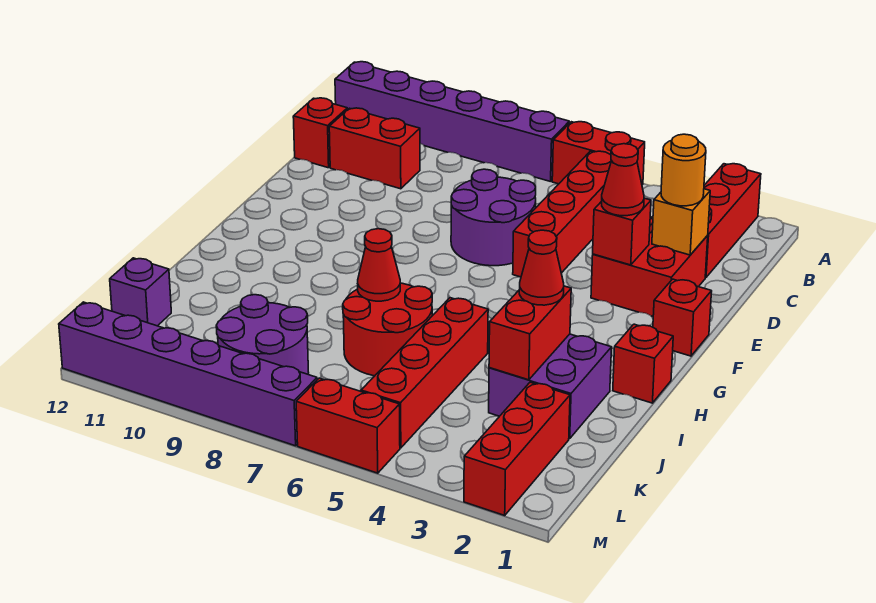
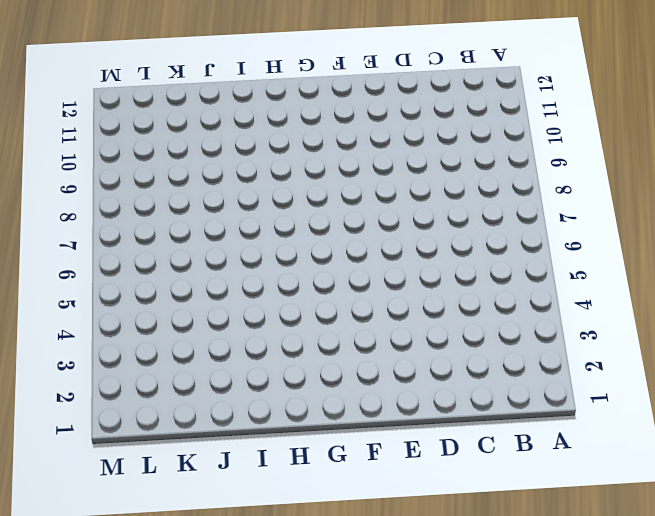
none -> red 1x3 brick [704,164,761,278]
none -> red 1x2 brick [552,122,645,185]
none -> purple 1x6 brick [335,62,569,182]

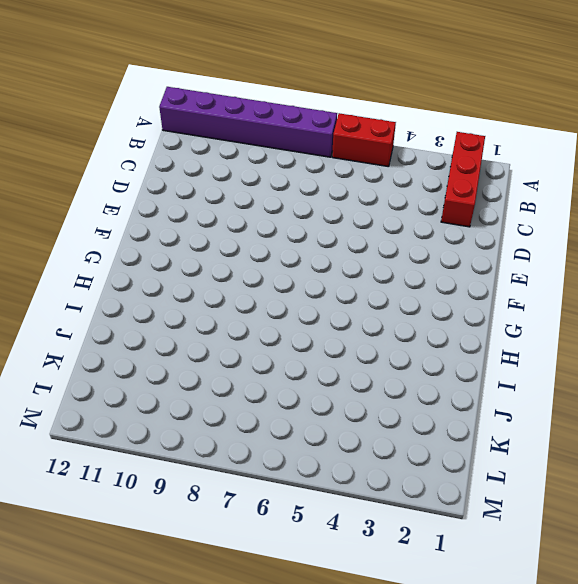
none -> red 1x4 brick [513,151,612,277]
none -> red 1x2 brick [329,108,420,189]
none -> red 1x1 brick [293,98,347,168]

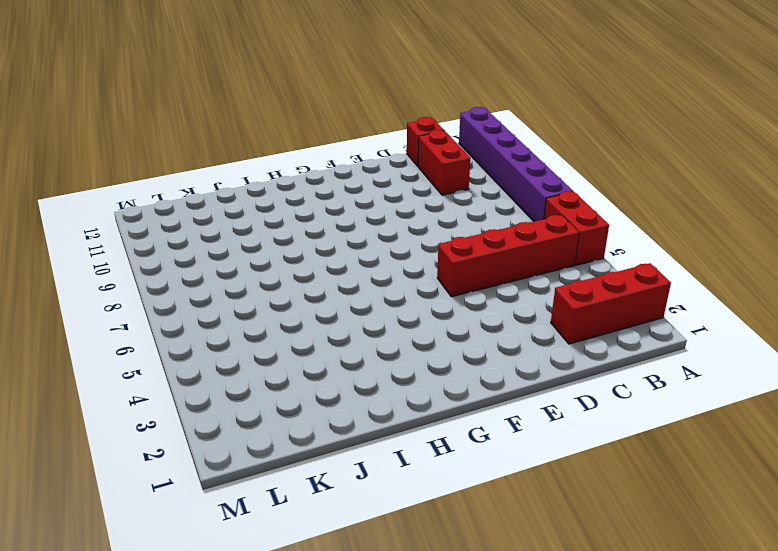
none -> red 2x2 brick [591,217,708,316]
none -> purple 2x2 round brick [451,169,536,266]
none -> red 1x1 brick [653,279,712,356]

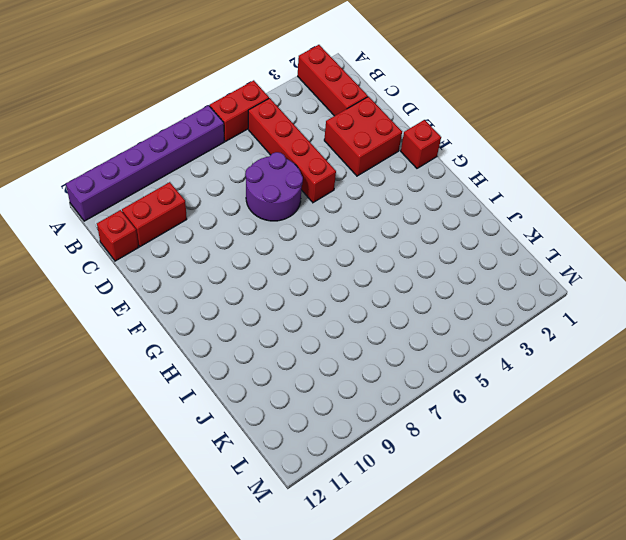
none -> red 1x1 brick [613,324,673,403]
none -> purple 2x2 brick [489,334,612,439]
none -> red 1x4 brick [361,298,488,448]

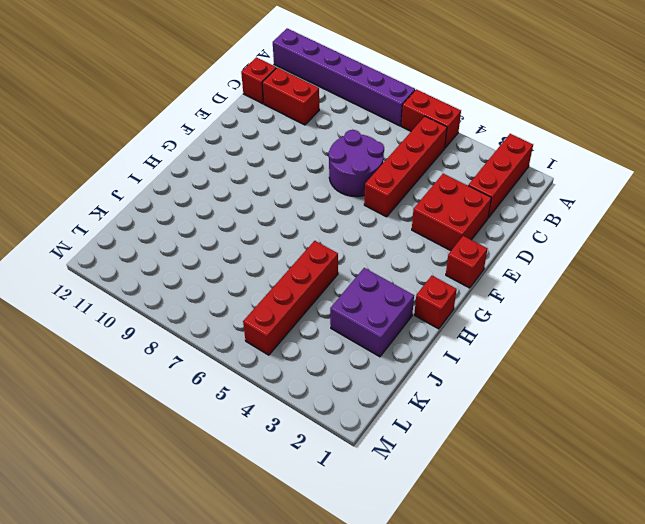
none -> red 2x2 round brick [343,283,432,376]
none -> red 1x3 brick [464,382,570,515]
none -> purple 2x2 round brick [216,295,309,374]

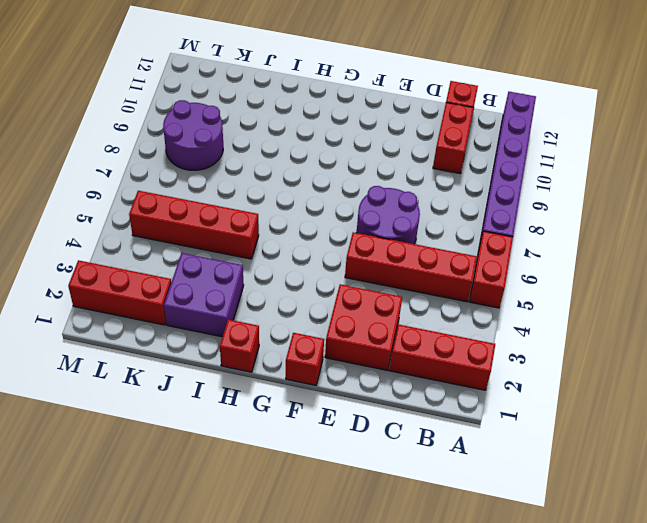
none -> red 2x2 round brick [343,283,432,376]
none -> purple 1x1 brick [110,258,171,326]
none -> red 1x2 brick [296,378,400,473]

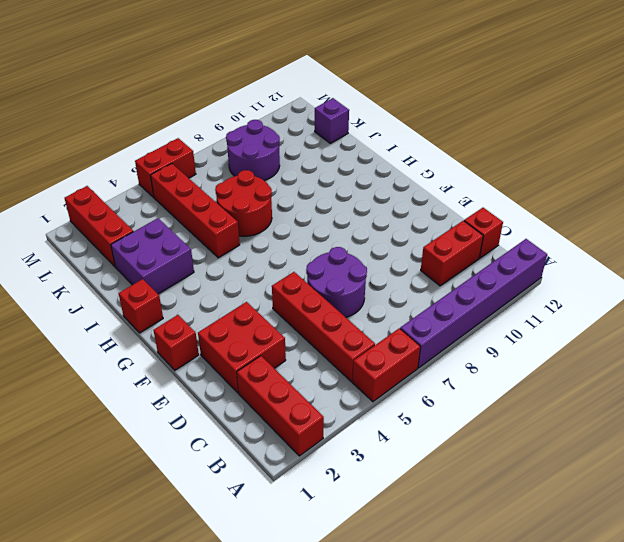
none -> purple 1x6 brick [59,302,317,446]
none -> orange 1x1 brick [652,189,710,255]
none -> red 1x1 brick [593,198,651,265]

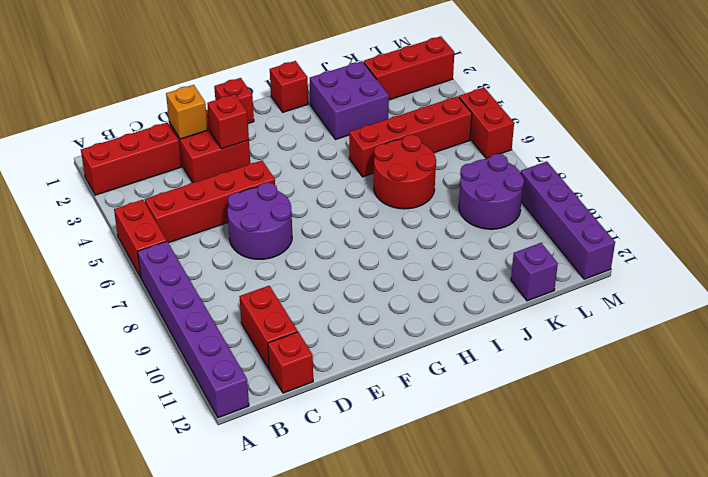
purple 1x4 brick [521,162,615,279] -> purple 1x6 brick [59,302,317,446]
none -> red 1x2 brick [489,286,571,380]
none -> red 1x1 cone [358,229,400,301]
none -> orange 1x1 round brick [661,134,706,206]

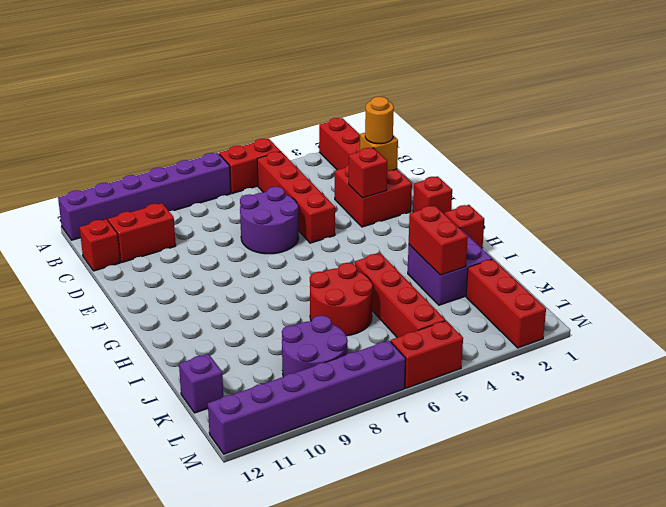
none -> red 1x1 cone [358,229,400,301]
none -> red 1x1 cone [601,144,644,216]
none -> red 1x1 cone [519,230,564,305]

